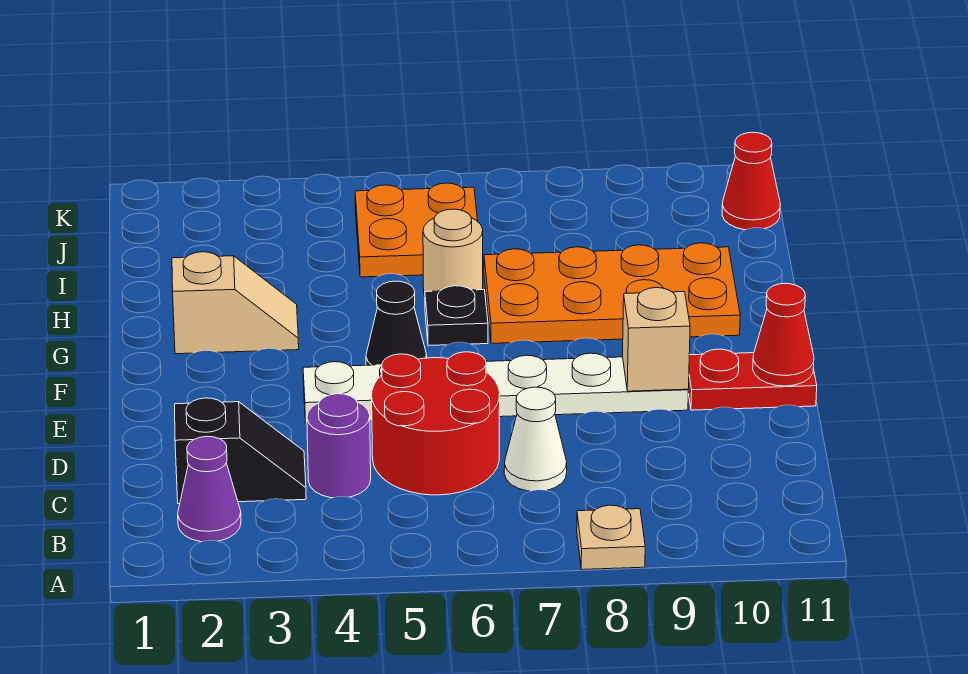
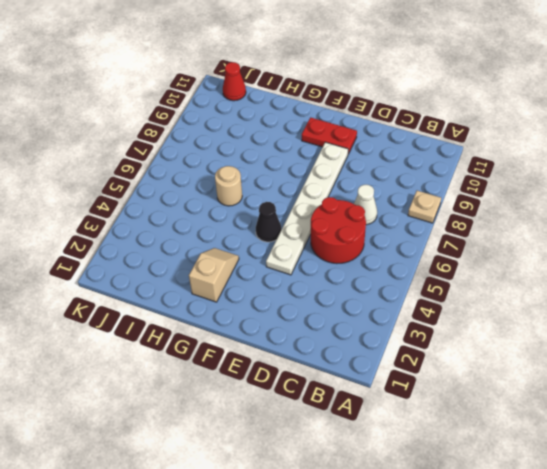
red 1x2 plate [302,117,357,154] -> red 1x2 plate turned to [688,349,817,410]
none -> purple 1x1 cone [178,436,241,542]
none -> black 1x2 slope [175,398,306,504]
none -> purple 1x1 round brick [307,394,371,498]

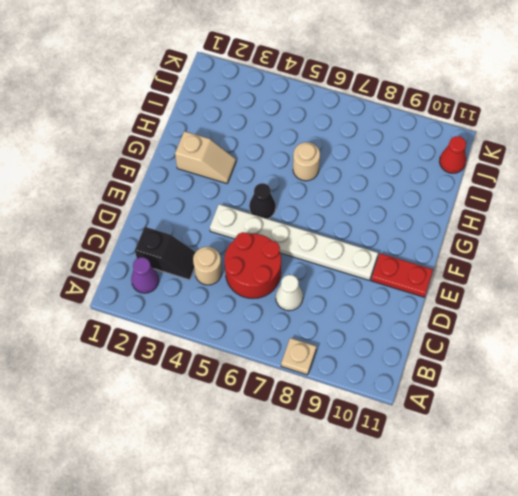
tan 1x1 round brick [193,247,222,285] -> purple 1x1 round brick [307,394,371,498]
none -> black 1x1 plate [425,286,488,346]
none -> orange 2x4 plate [484,243,740,343]
none -> orange 2x2 plate [355,183,478,277]

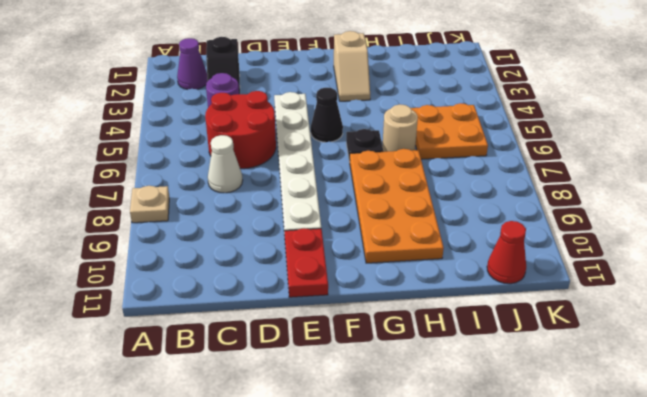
none -> tan 1x1 brick [623,288,690,391]
none -> red 1x1 cone [753,283,814,386]

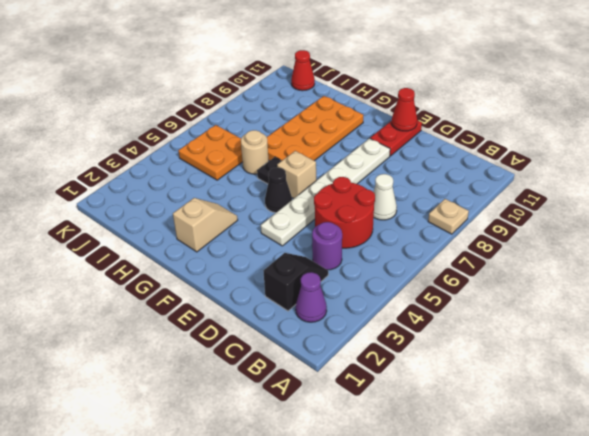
tan 1x1 brick [277,151,316,199] -> tan 1x1 brick moved to [623,288,690,391]

